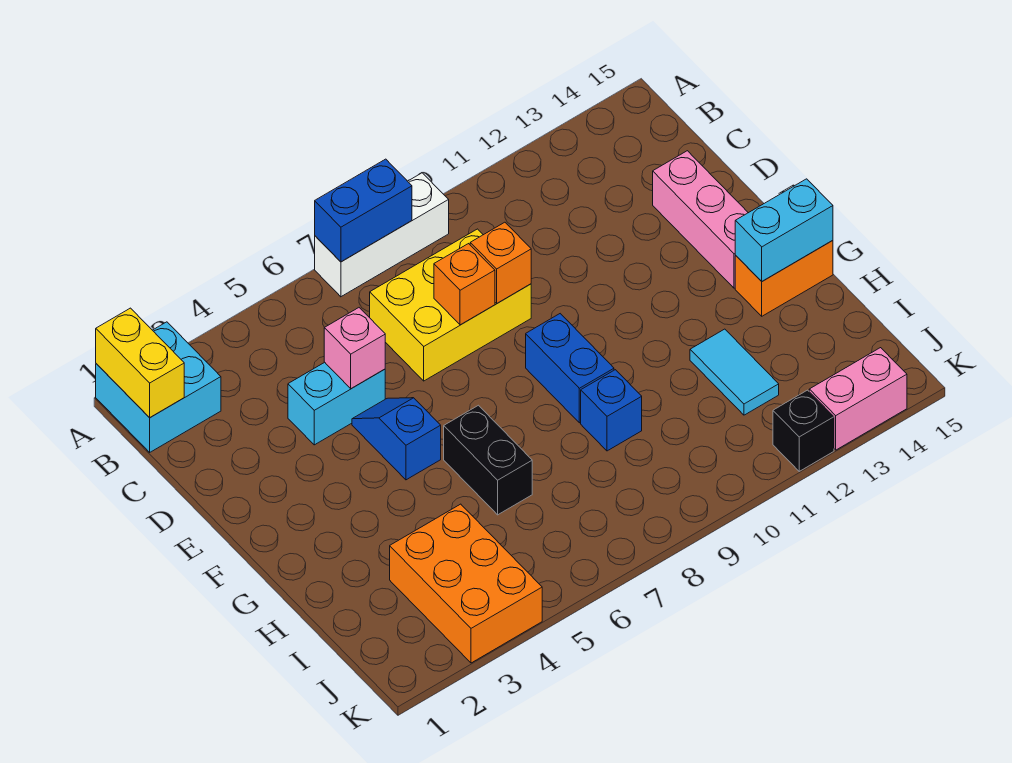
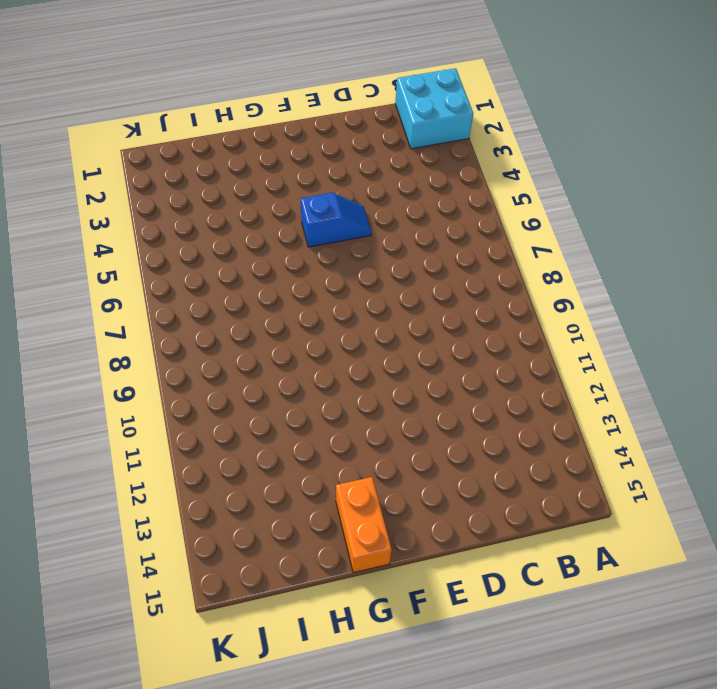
none -> white 1x3 brick [315,173,449,297]
none -> yellow 2x3 brick [370,229,531,381]
none -> cyan 1x2 brick [288,362,385,445]

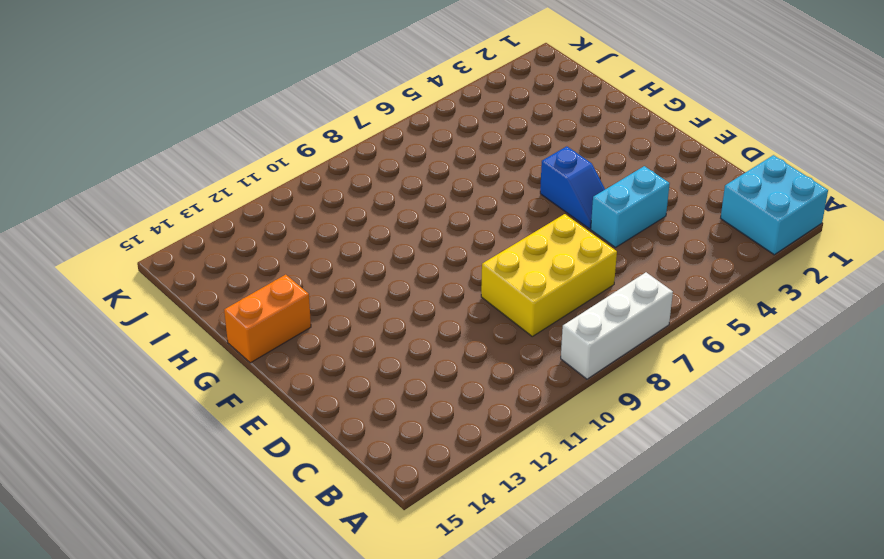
none -> pink 1x3 brick [653,151,748,288]
none -> blue 1x2 brick [526,314,614,423]
none -> black 1x2 brick [444,405,532,515]

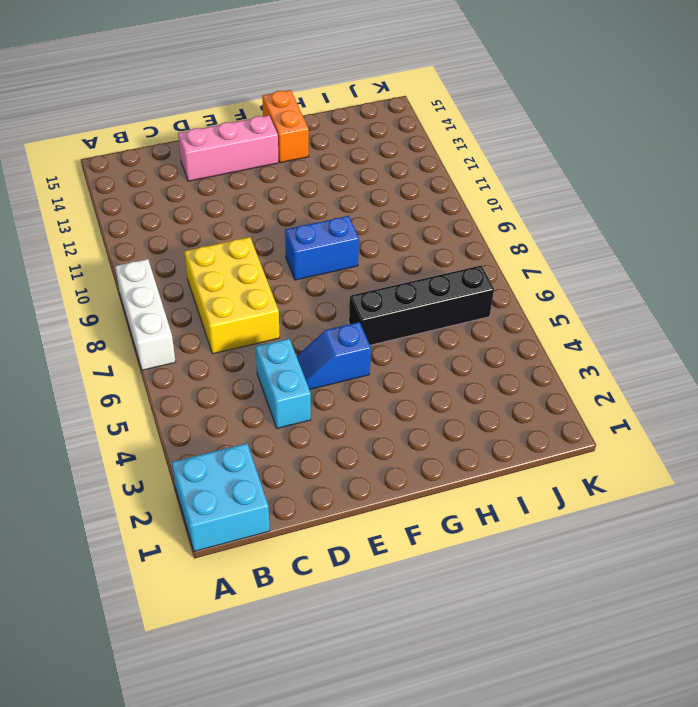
black 1x4 brick [349,266,494,345] -> black 1x2 brick [444,405,532,515]
none -> blue 1x1 brick [581,370,642,451]
none -> cyan 1x2 tile [690,329,779,415]
none -> orange 2x3 brick [390,504,542,663]

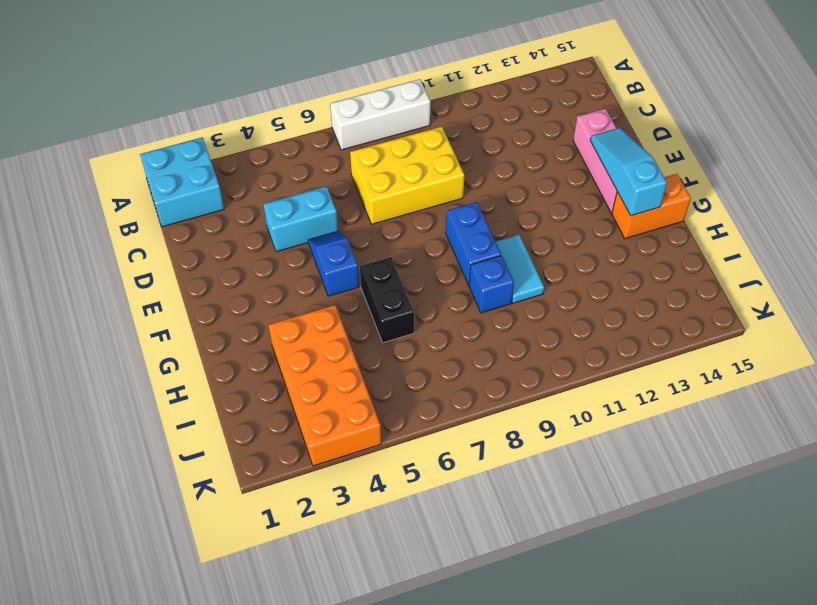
cyan 1x3 slope [590,128,667,216] -> cyan 1x2 brick [735,179,833,281]
cyan 1x2 tile [496,235,544,303] -> cyan 1x2 tile moved to [690,329,779,415]
orange 2x4 brick [268,305,381,466] -> orange 2x3 brick [390,504,542,663]
none -> black 1x1 brick [773,390,834,471]
none -> pink 1x2 brick [809,348,907,450]
none -> yellow 1x2 brick [96,308,184,418]

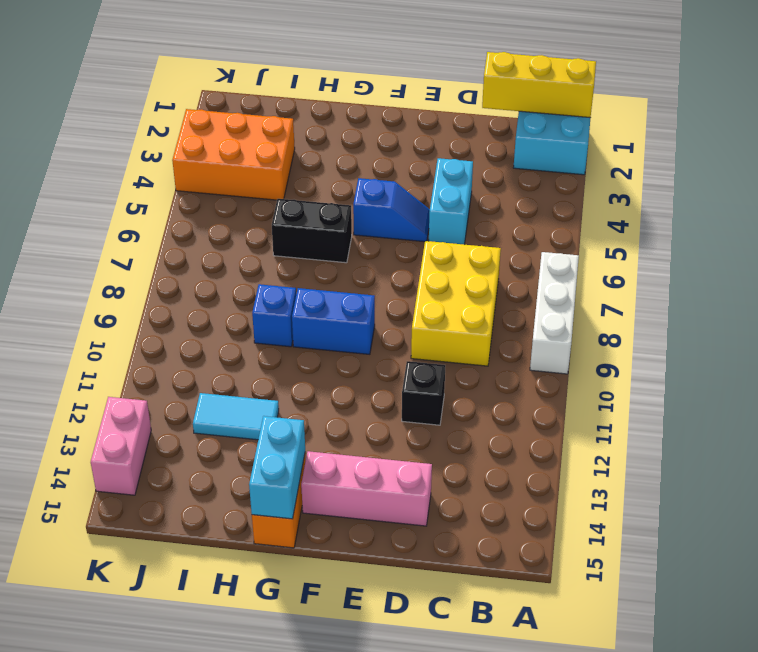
yellow 1x3 brick [482,52,596,118] -> yellow 1x2 brick [96,308,184,418]
black 1x1 brick [402,361,445,425] -> black 1x1 brick moved to [773,390,834,471]
none -> blue 1x2 brick [315,159,412,262]
none -> pink 1x1 brick [324,308,385,389]
none -> orange 1x1 brick [434,244,495,325]

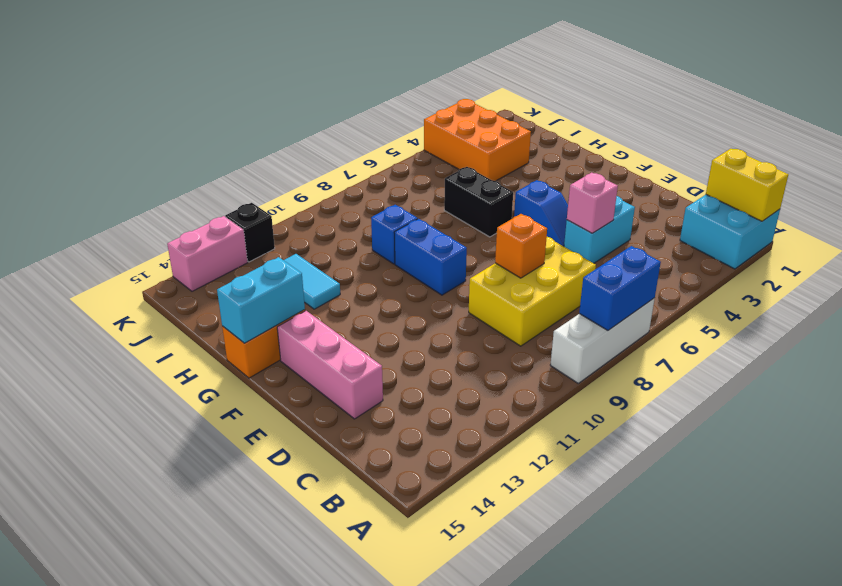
none -> orange 1x1 brick [470,222,531,303]

